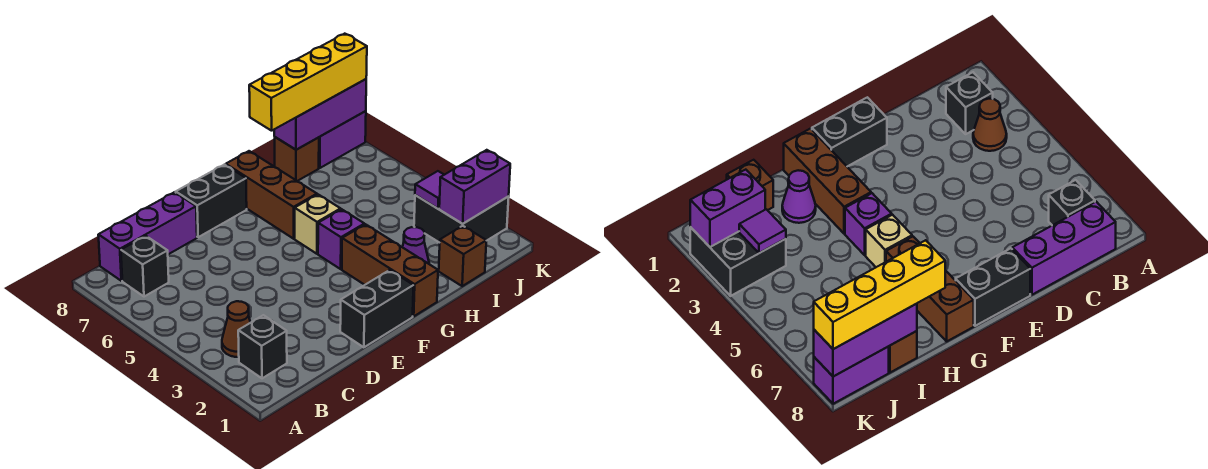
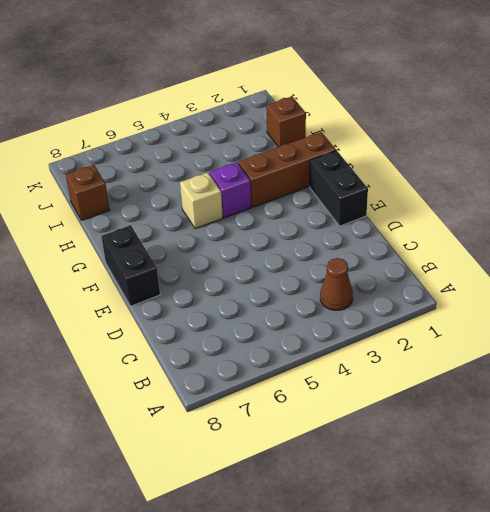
none -> black 1x1 brick [238,315,287,378]
none -> black 1x1 brick [121,236,169,297]
none -> purple 1x3 brick [98,192,197,281]

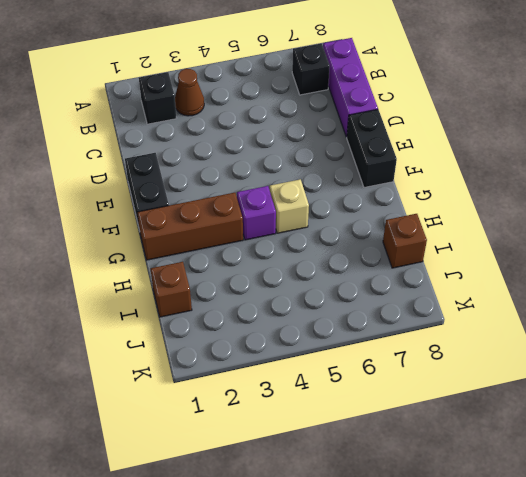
none -> brown 1x3 brick [226,151,317,239]
none -> purple 1x1 cone [403,227,429,264]
none -> black 2x2 brick [414,195,509,243]

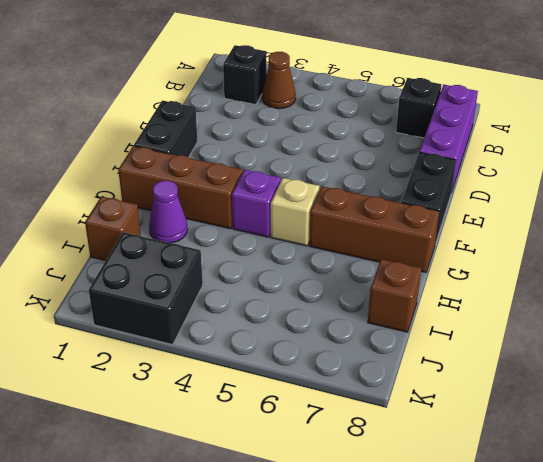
none -> purple 1x2 brick [319,111,366,168]
none -> purple 1x3 brick [274,79,366,150]
none -> purple 1x2 brick [439,150,510,224]

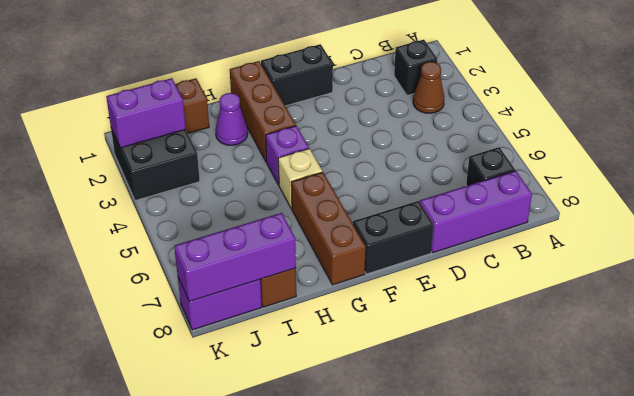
none -> purple 1x1 tile [415,171,444,209]
none -> yellow 1x4 brick [249,34,367,131]

